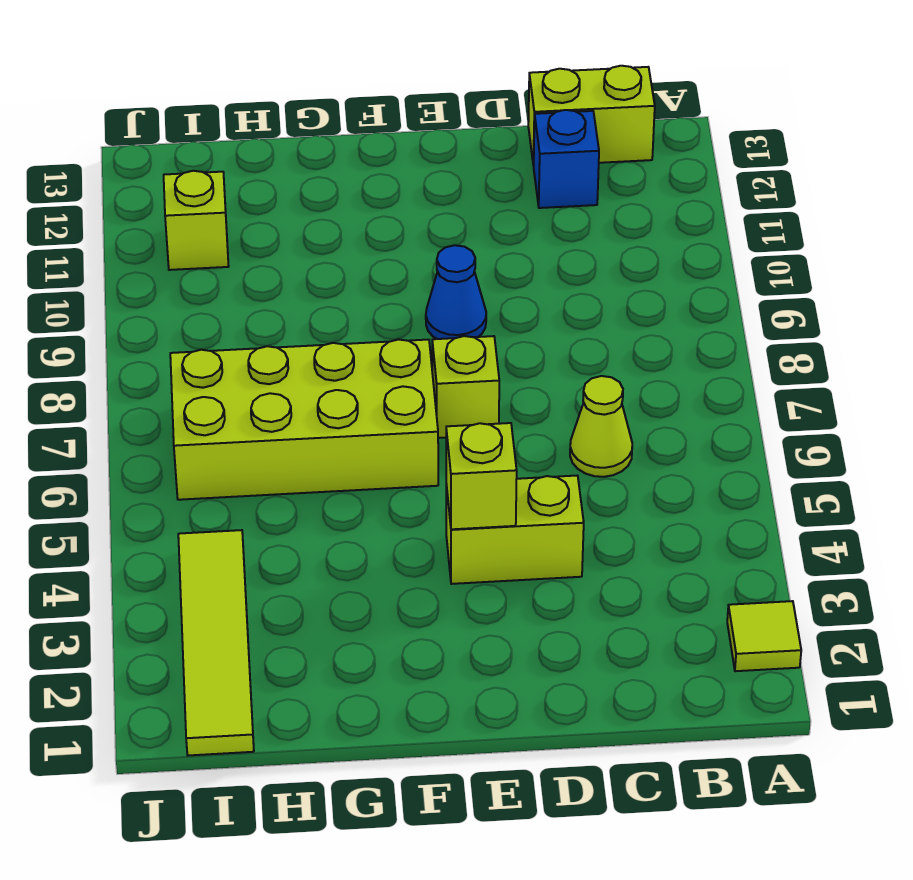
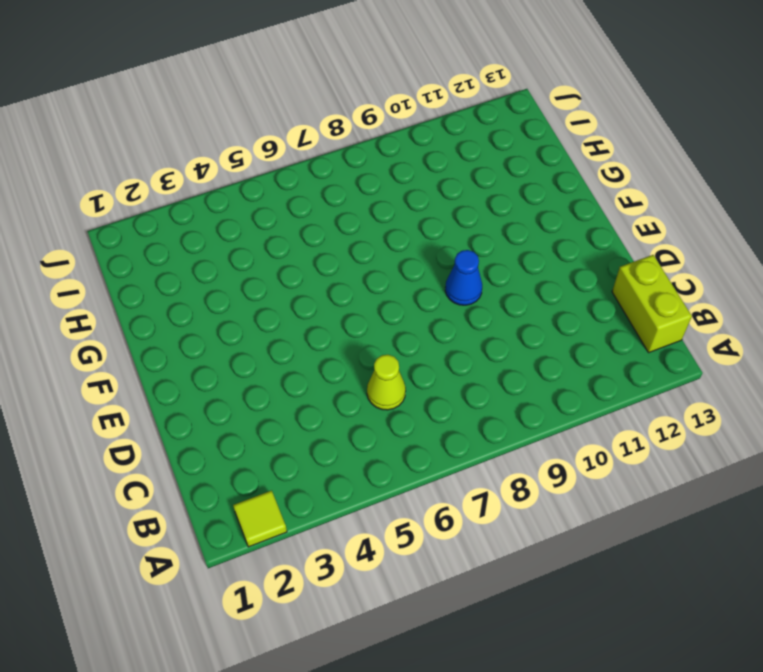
none -> blue 1x1 brick [534,110,599,208]
none -> lime 1x2 brick [446,476,584,584]

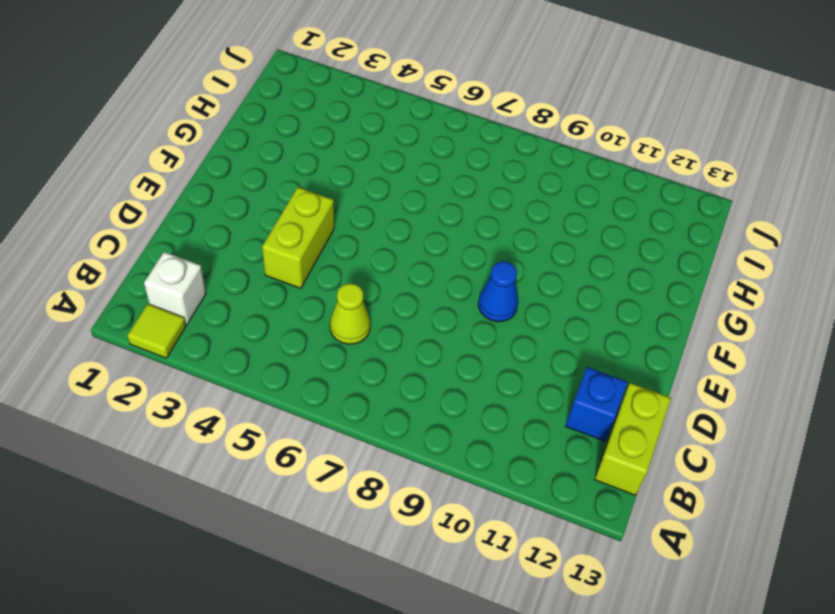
white 1x1 brick [144,252,206,324] -> none
none -> lime 1x1 brick [432,336,499,438]
none -> lime 2x4 brick [170,339,438,500]

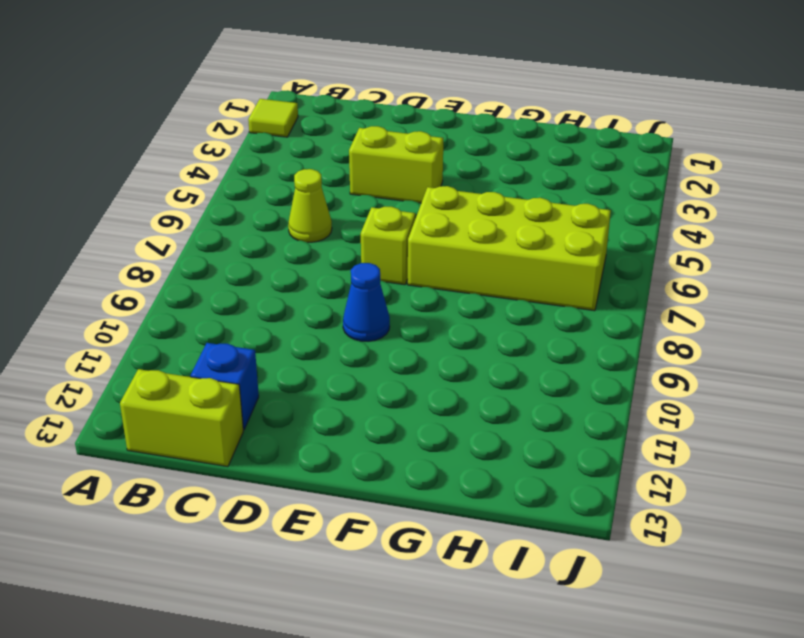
none -> lime 1x4 tile [178,530,254,755]
none -> lime 1x1 brick [164,171,229,270]

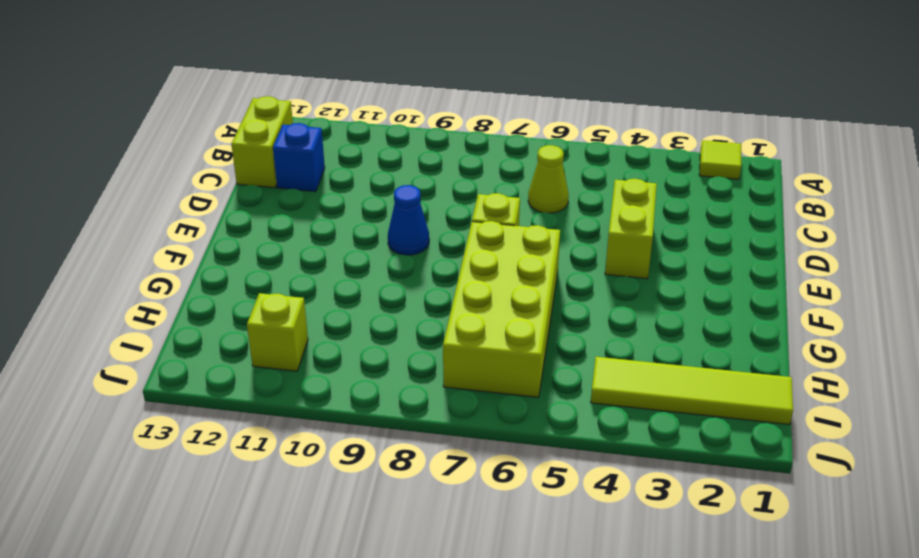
none -> lime 1x1 brick [446,423,517,529]

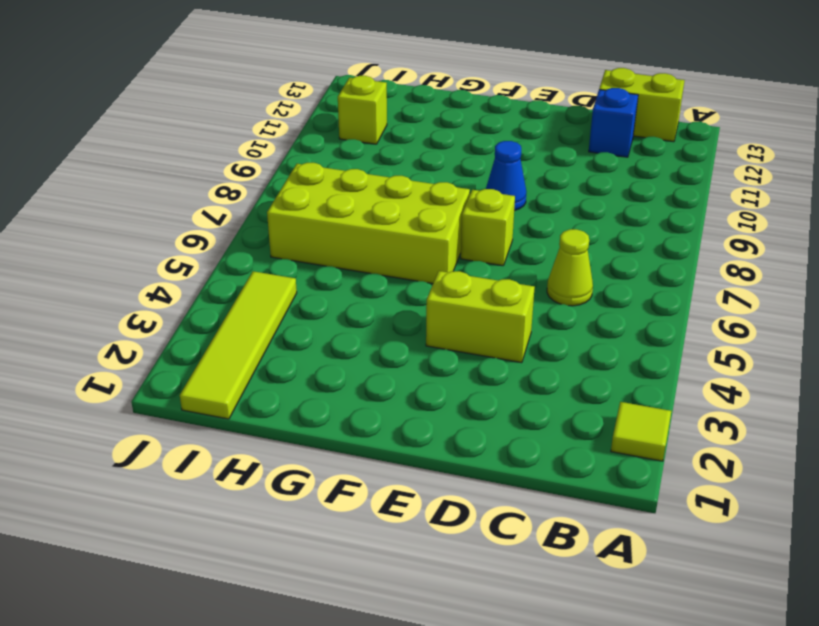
none -> lime 1x1 brick [446,423,517,529]

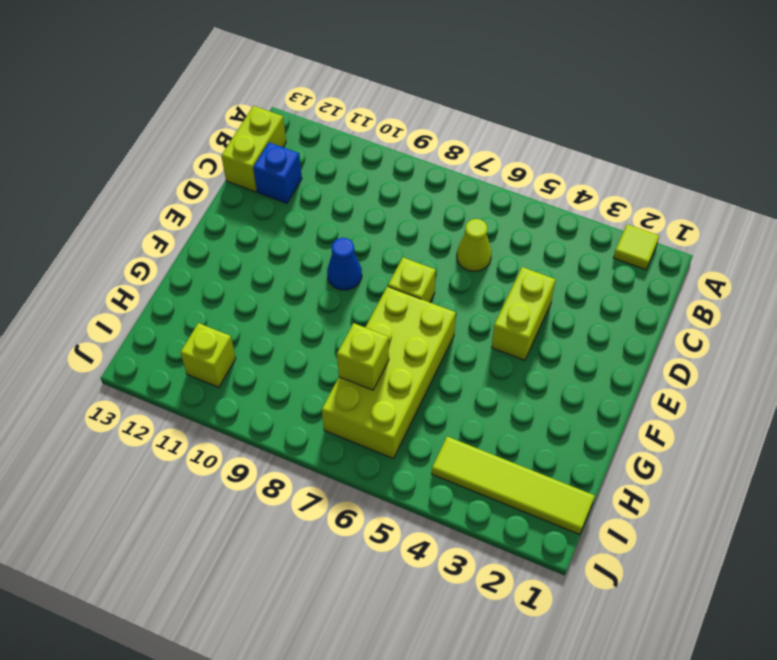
lime 1x1 brick [337,323,389,390] -> lime 1x1 brick moved to [446,423,517,529]

